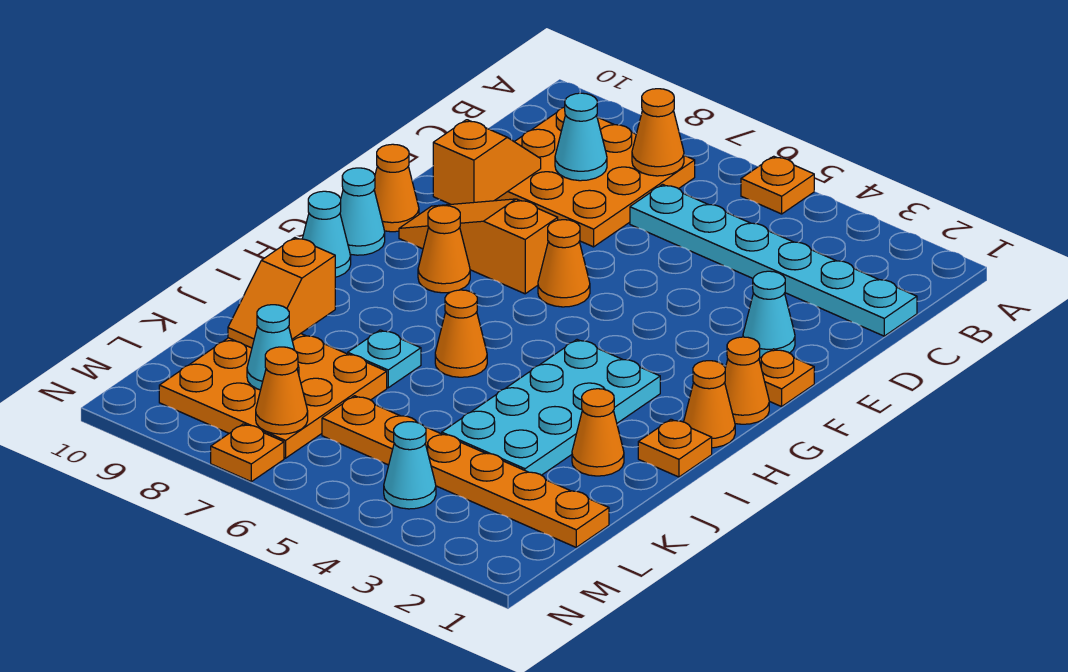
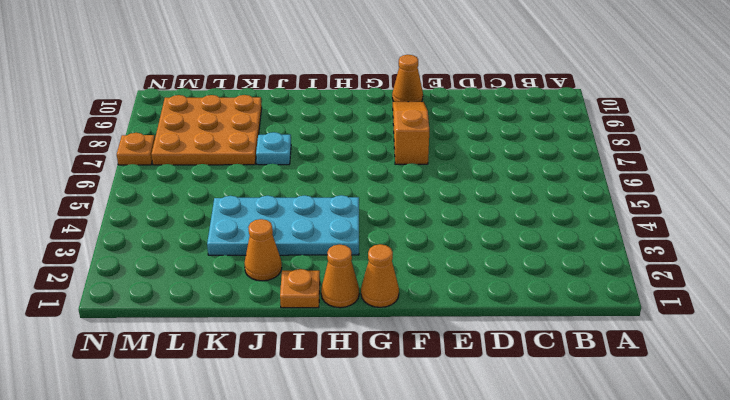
none -> orange 1x1 plate [741,156,814,214]
none -> orange 3x3 plate [495,107,695,247]
none -> cyan 1x6 plate [630,184,917,336]

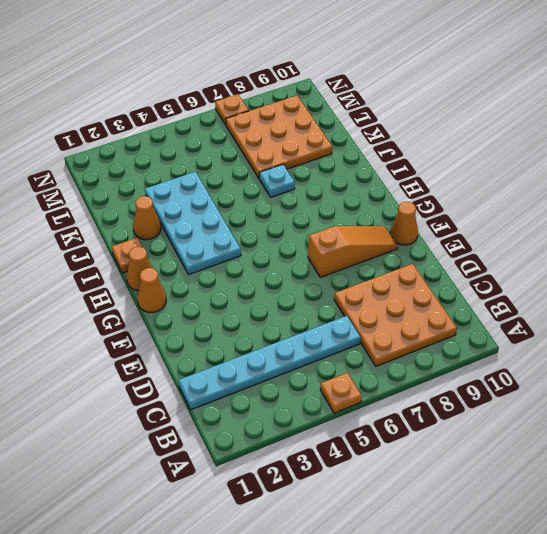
none -> cyan 1x1 cone [743,271,795,358]
none -> orange 1x1 plate [759,349,814,407]
none -> orange 1x1 cone [538,220,590,307]

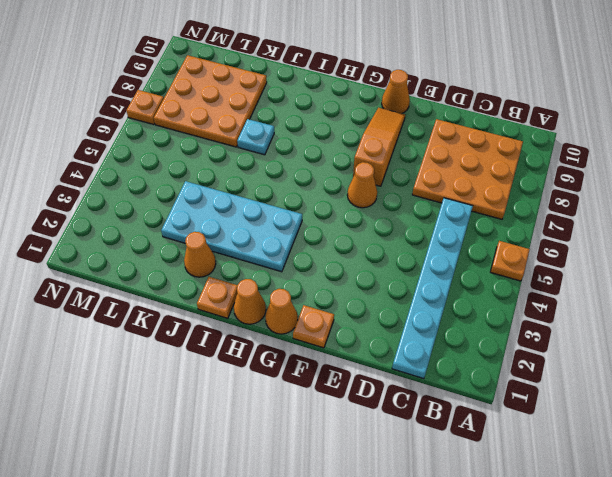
none -> cyan 1x1 cone [743,271,795,358]
none -> orange 1x1 cone [418,206,470,293]
none -> cyan 1x1 cone [340,168,385,255]

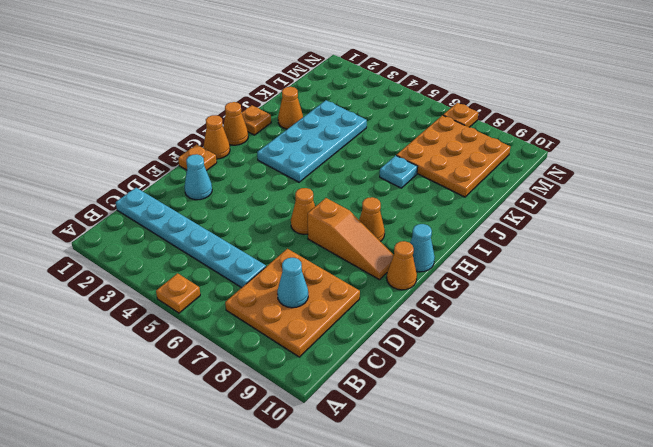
none -> cyan 1x1 cone [302,191,351,277]
none -> orange 1x1 cone [435,290,487,377]
none -> orange 1x6 plate [322,396,609,547]

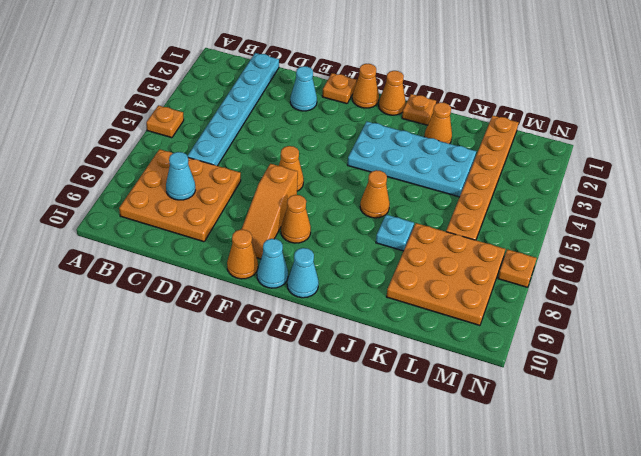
none -> cyan 1x1 cone [384,422,436,509]
none -> orange 1x1 cone [632,89,684,176]
none -> orange 1x2 slope [433,120,541,204]

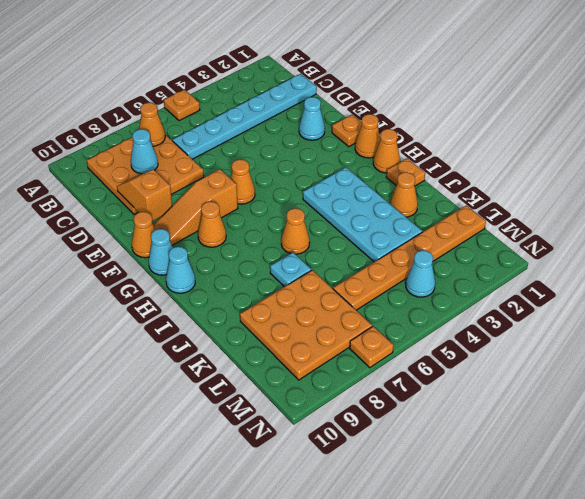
none -> orange 1x2 slope [228,238,335,348]
none -> cyan 1x1 cone [247,305,299,390]
none -> orange 1x1 cone [256,347,308,434]

